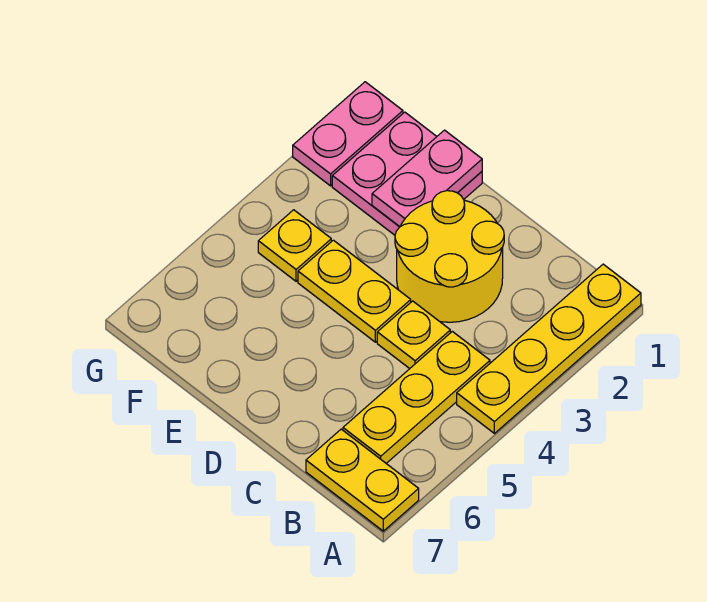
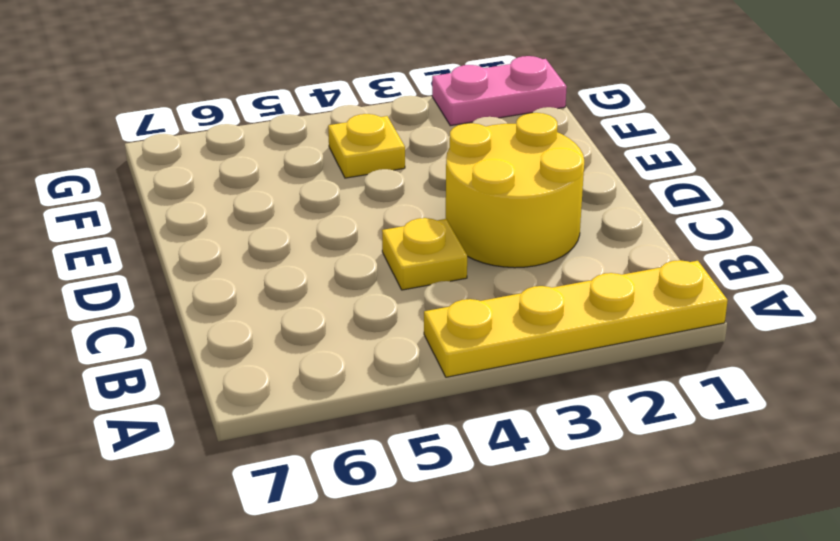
none -> yellow 1x2 plate [306,429,419,531]
none -> yellow 1x3 plate [343,331,490,463]

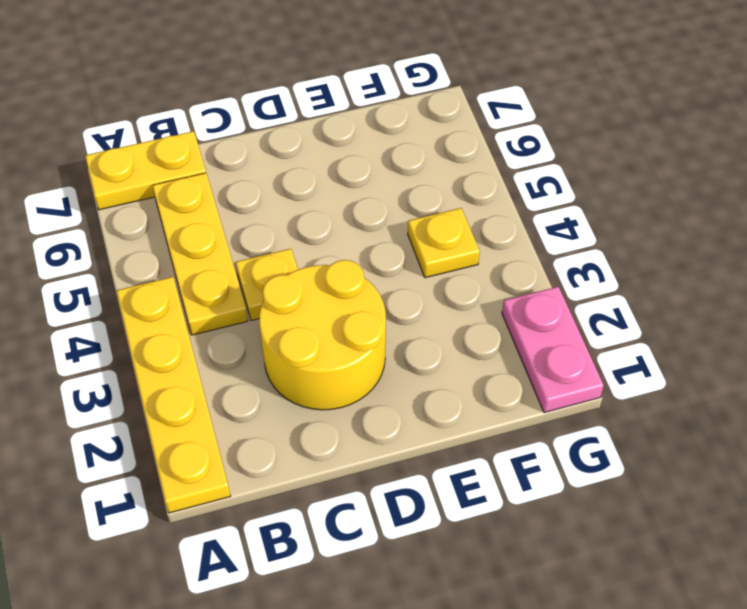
none -> yellow 1x2 plate [298,240,411,342]
none -> pink 2x2 plate [332,112,482,235]

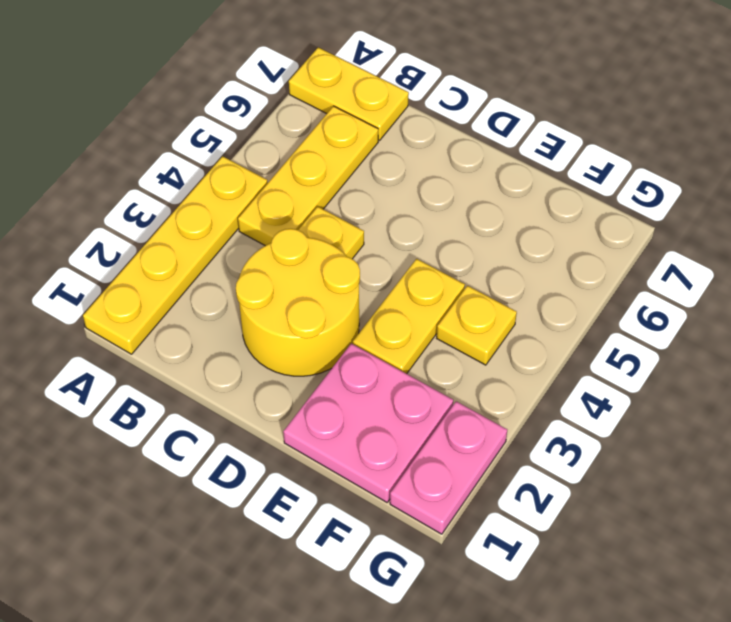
yellow 1x2 plate [353,259,465,374] -> yellow 1x2 plate turned to [298,240,411,342]
none -> pink 1x2 plate [372,130,482,227]

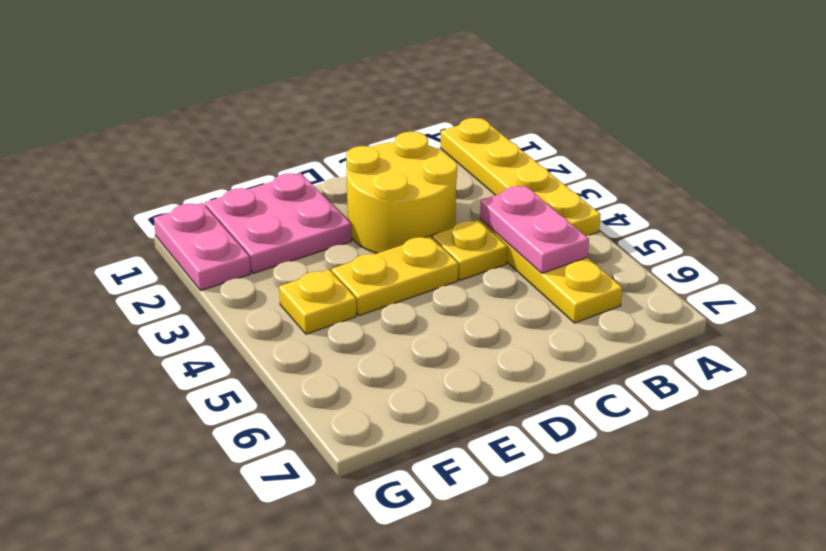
pink 1x2 plate [480,186,589,273] -> pink 1x2 plate moved to [372,130,482,227]
none -> yellow 1x2 plate [306,429,419,531]

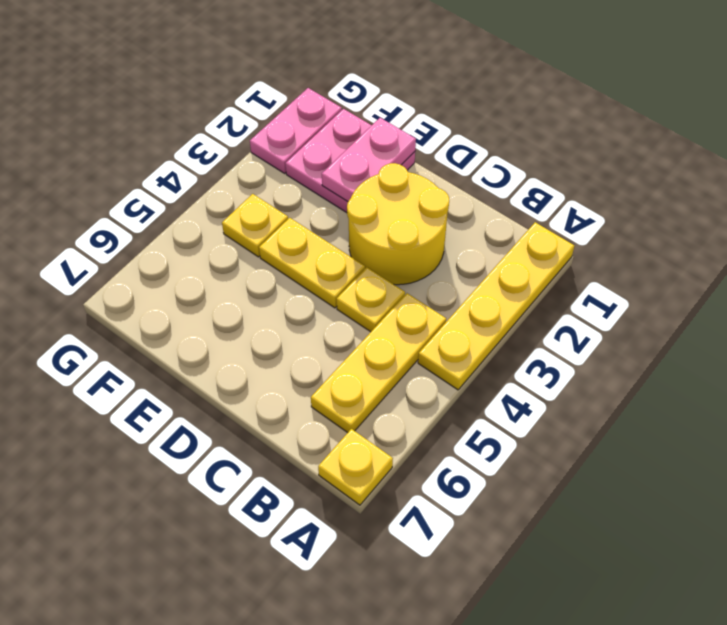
yellow 1x1 plate [318,429,393,505] -> yellow 1x2 plate [306,429,419,531]

